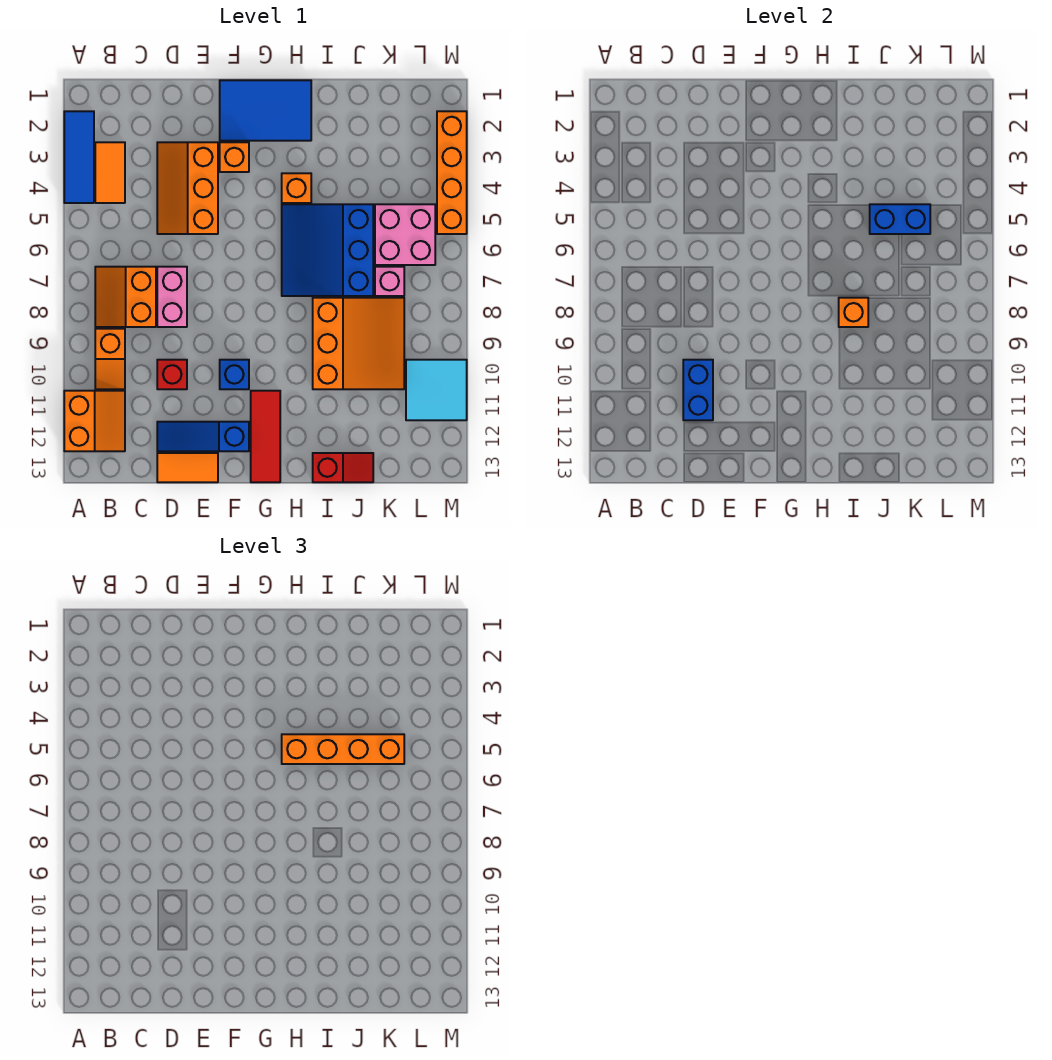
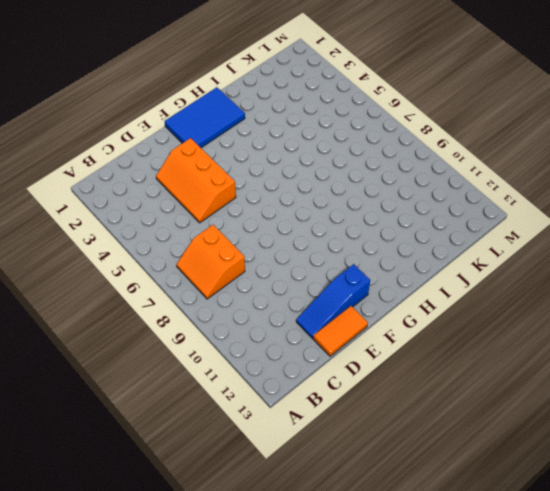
none -> blue 1x3 tile [64,111,94,203]
none -> orange 2x2 slope [64,391,125,451]
none -> orange 1x2 tile [95,142,125,203]

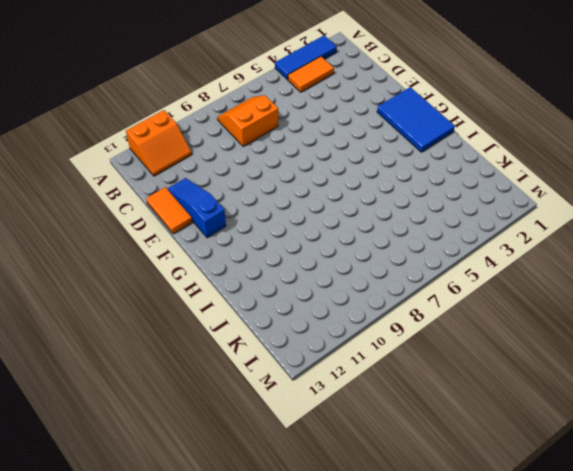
none -> orange 1x2 slope [95,329,125,389]
none -> orange 2x3 slope [157,142,218,234]
none -> pink 1x2 brick [157,267,187,327]

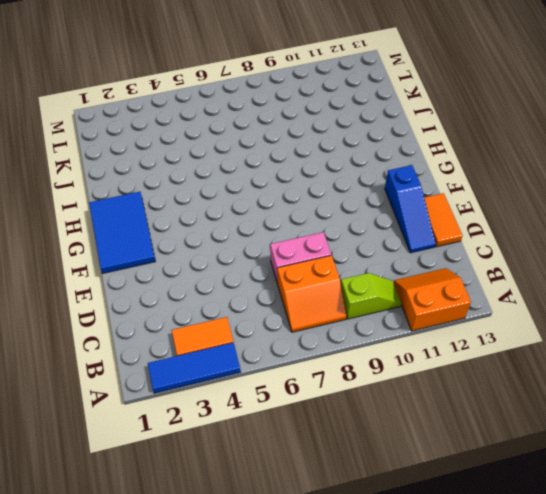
lime 1x2 slope [341,273,401,319] -> orange 1x2 slope [95,329,125,389]
none -> orange 2x3 slope [157,142,218,234]
none -> red 1x1 brick [157,360,187,389]
none -> orange 1x1 brick [220,142,249,172]

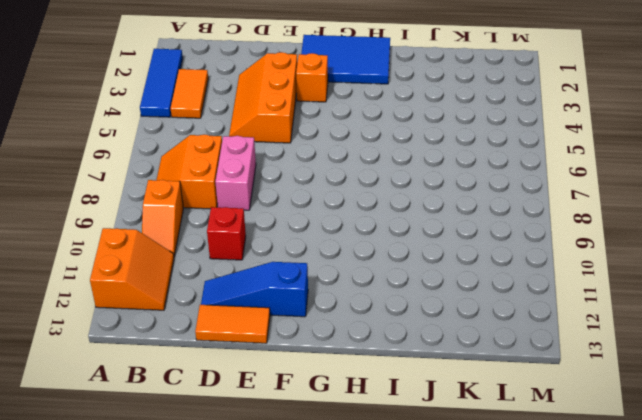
none -> blue 1x1 brick [220,360,249,389]
none -> red 1x3 tile [251,391,280,482]
none -> orange 1x1 brick [282,173,311,203]

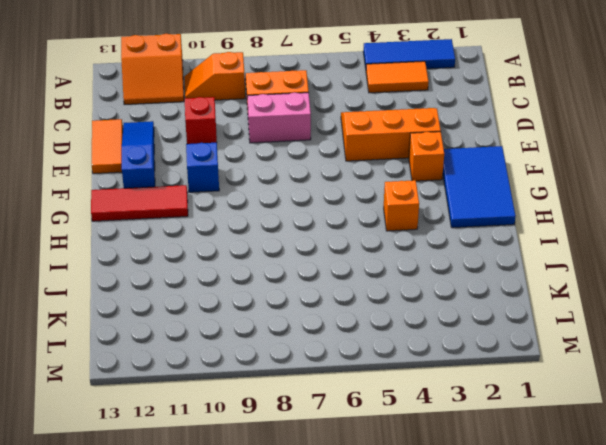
none -> blue 3x3 slope [282,204,373,296]
none -> orange 3x3 slope [313,298,404,389]
none -> red 1x2 slope [313,453,373,482]

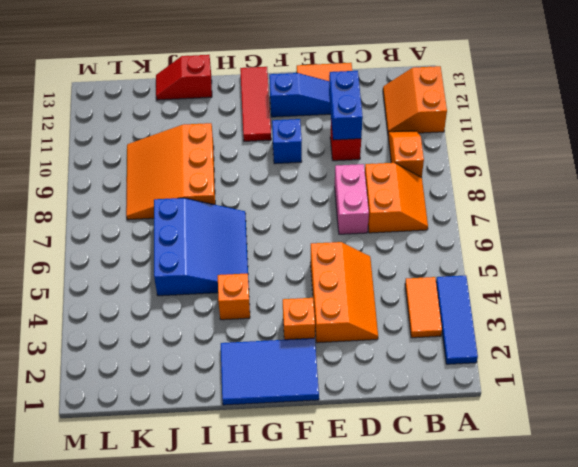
none -> pink 2x2 brick [375,204,435,265]
none -> pink 1x1 brick [375,267,404,296]
none -> cyan 2x2 tile [406,360,467,420]

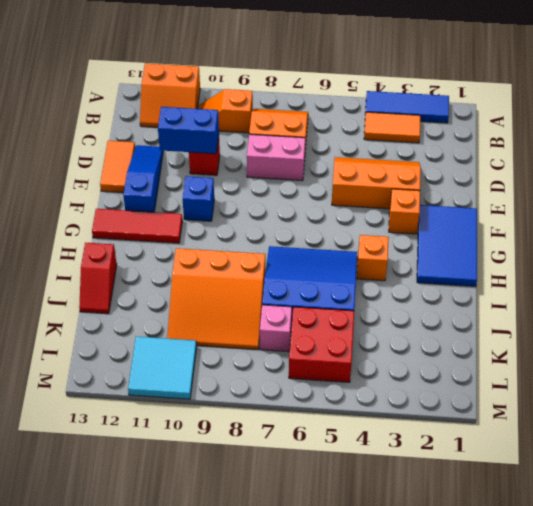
red 2x2 brick [289,307,354,382] -> pink 2x2 brick [375,204,435,265]
none -> orange 1x4 brick [437,111,467,234]
none -> orange 1x1 brick [839,298,868,327]
none -> blue 1x2 brick [870,204,930,234]

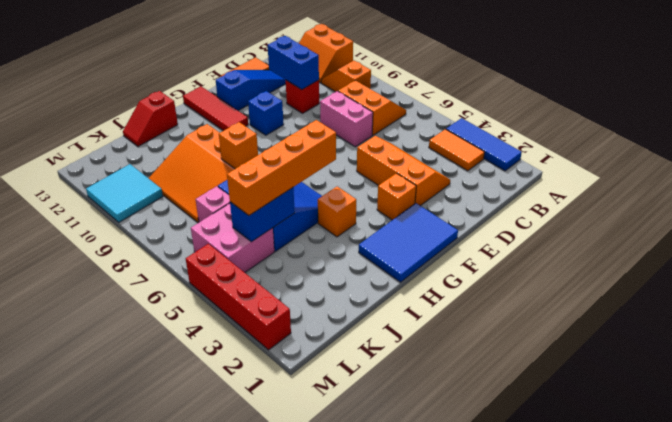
red 1x4 brick [186,244,291,350] -> orange 1x4 brick [437,111,467,234]

